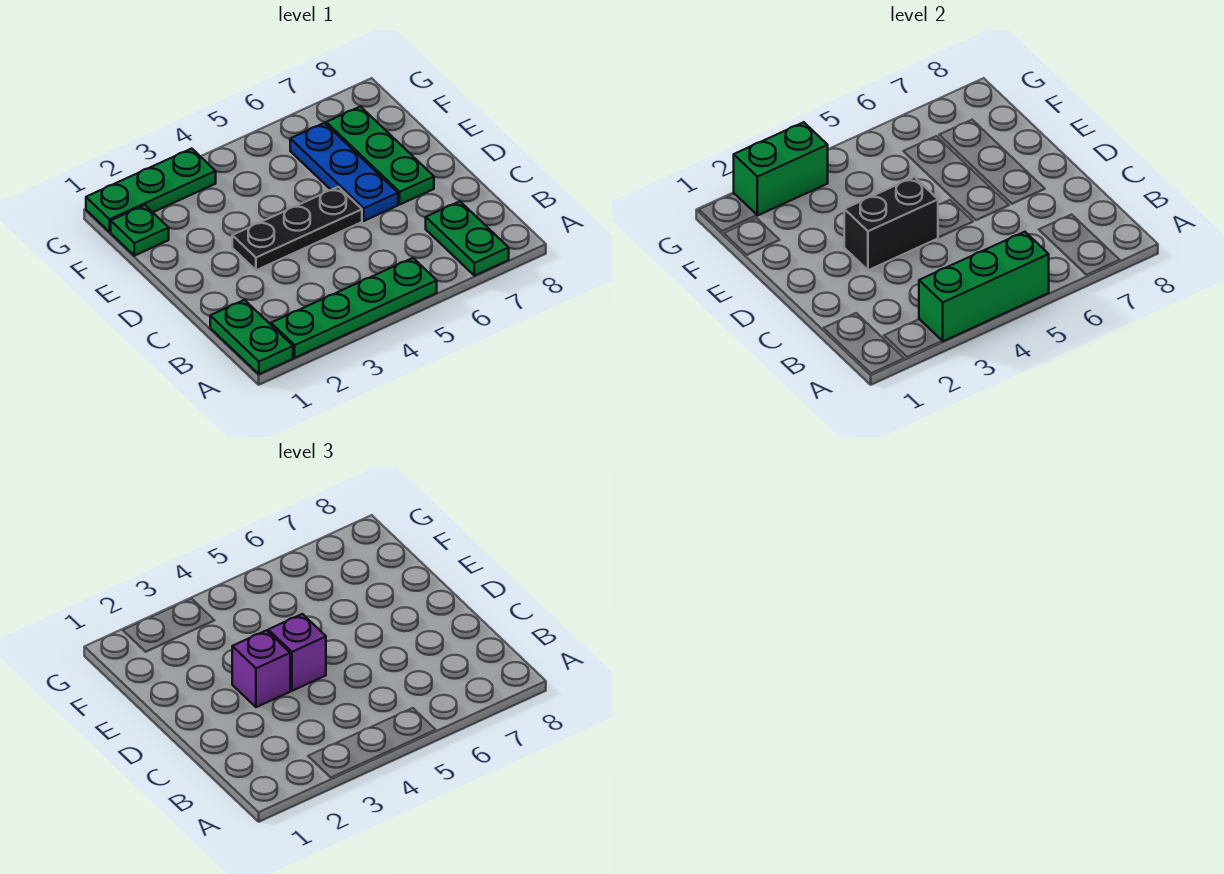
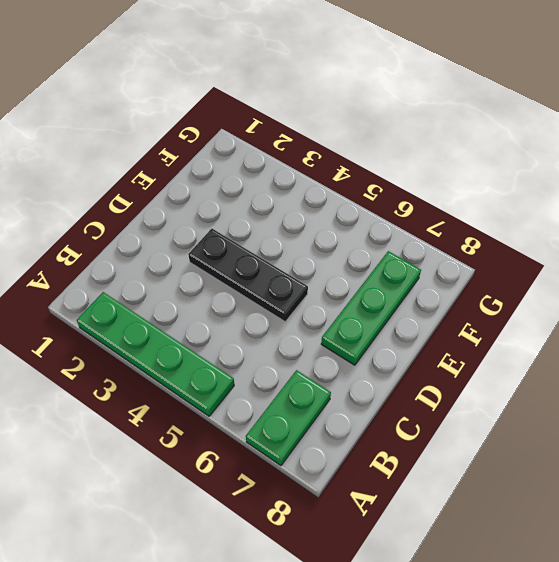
none -> green 1x2 plate [210,300,293,374]
none -> blue 1x3 plate [290,123,398,221]
none -> green 1x1 plate [111,205,169,256]

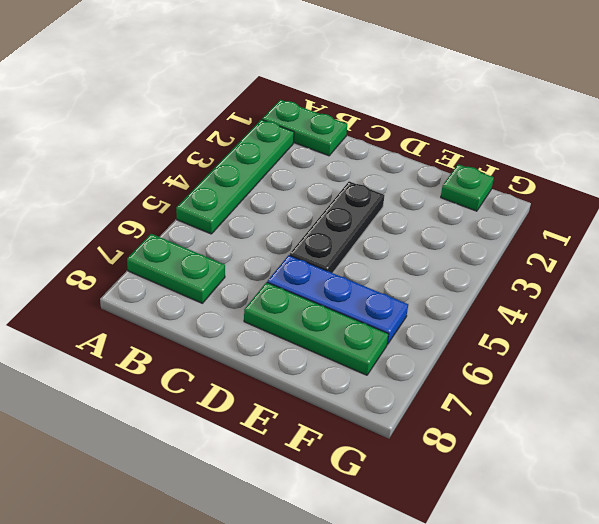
none -> green 1x3 plate [86,149,216,232]
none -> green 1x3 brick [919,232,1049,341]
none -> black 1x2 brick [844,177,938,270]

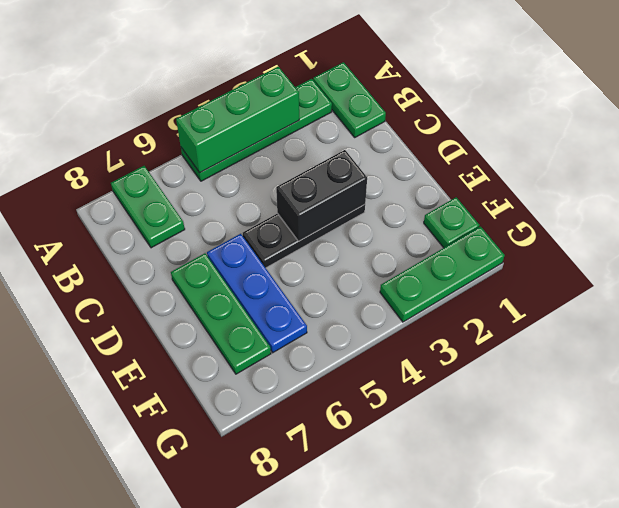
none -> green 1x2 brick [734,122,828,216]
none -> purple 1x1 brick [232,630,290,707]
none -> purple 1x1 brick [268,614,326,691]

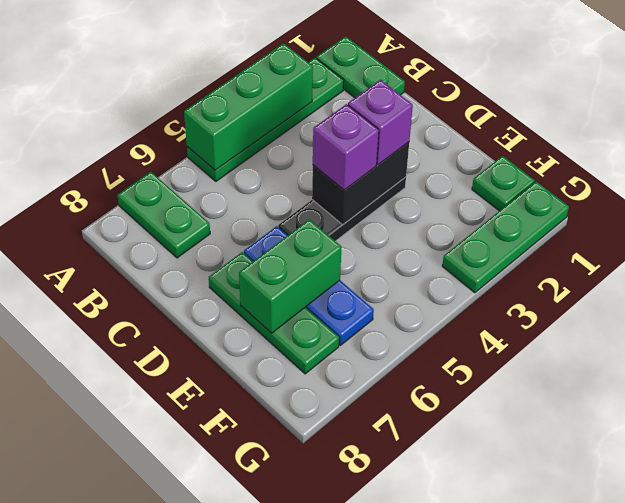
green 1x2 brick [239,219,341,333] -> green 1x2 brick moved to [734,122,828,216]

